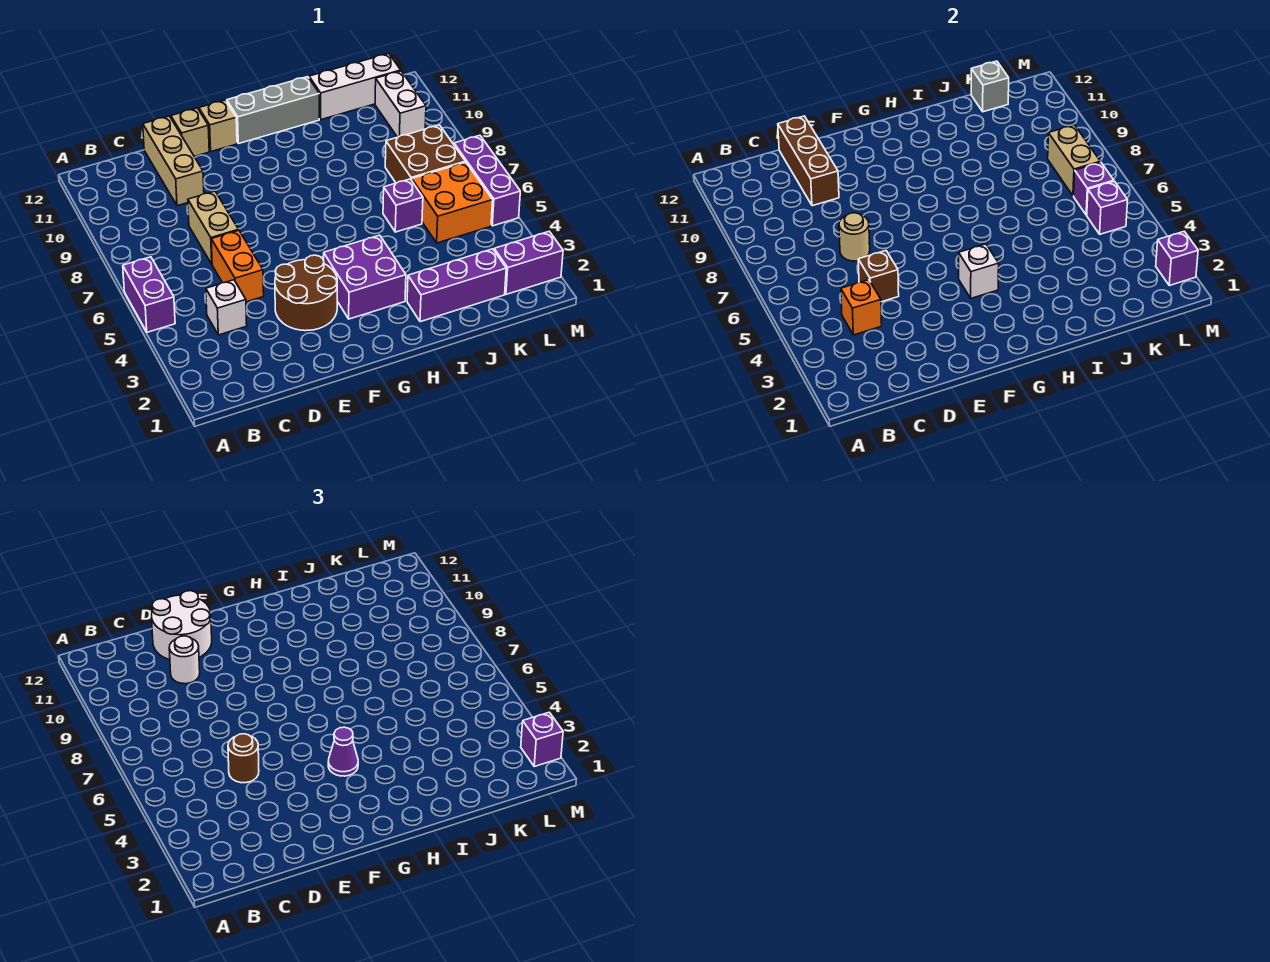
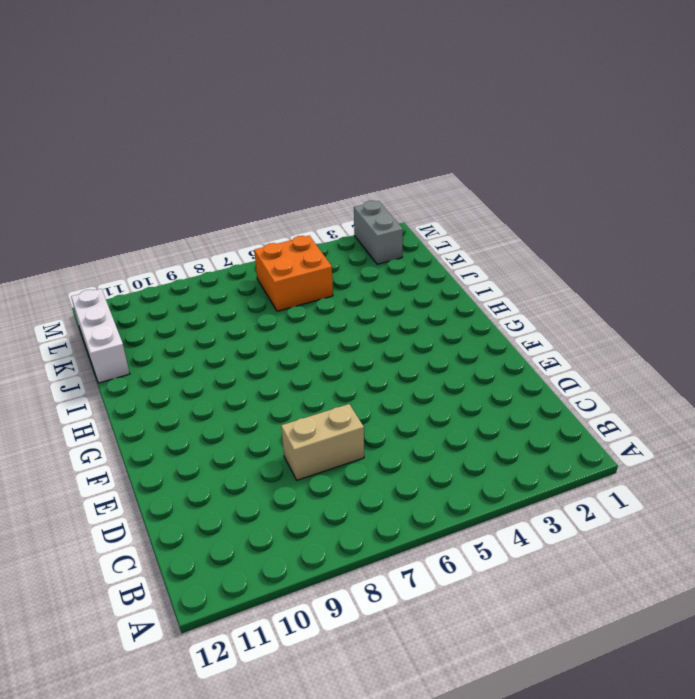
grey 1x2 brick [354,201,403,264] -> purple 1x2 brick [494,231,563,294]
none -> purple 1x2 brick [123,257,175,332]
none -> white 1x1 brick [206,280,247,335]
none -> orange 1x2 brick [211,230,264,302]
none -> tan 1x3 brick [143,116,204,206]

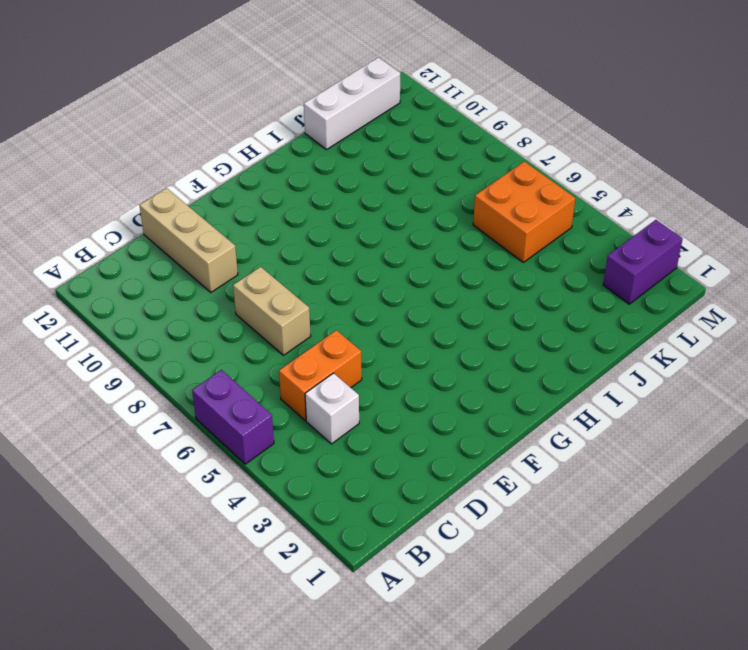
orange 1x2 brick [279,330,362,420] -> orange 1x2 brick turned to [211,230,264,302]
none -> brown 2x2 round brick [275,255,337,331]
none -> tan 1x1 brick [171,108,209,156]
none -> tan 1x1 brick [199,100,237,152]
none -> purple 2x2 brick [324,235,406,319]

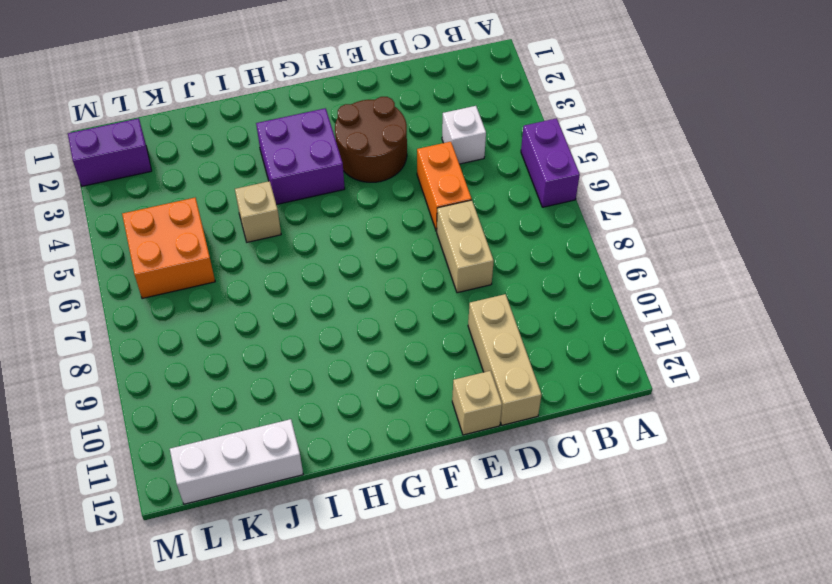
tan 1x1 brick [235,181,281,242] -> tan 1x1 brick moved to [199,100,237,152]
none -> grey 1x3 brick [227,77,319,144]
none -> purple 1x3 brick [407,249,506,322]
none -> purple 1x1 brick [383,179,423,232]
none -> brown 2x2 brick [385,125,465,183]

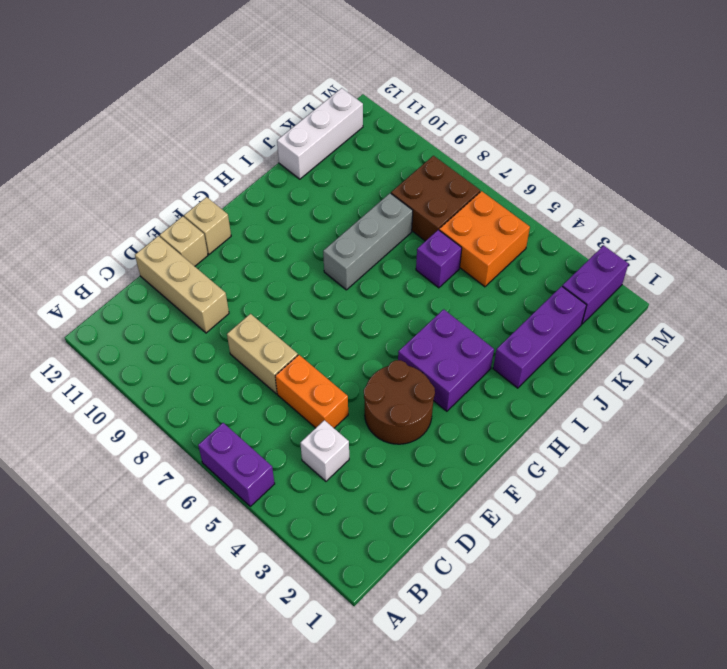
grey 1x3 brick [323,193,413,290] -> grey 1x3 brick moved to [227,77,319,144]
none -> white 1x2 brick [375,71,426,137]
none -> purple 1x3 brick [454,135,520,226]
none -> orange 1x1 brick [841,280,882,335]
none -> brown 1x1 brick [858,251,899,302]

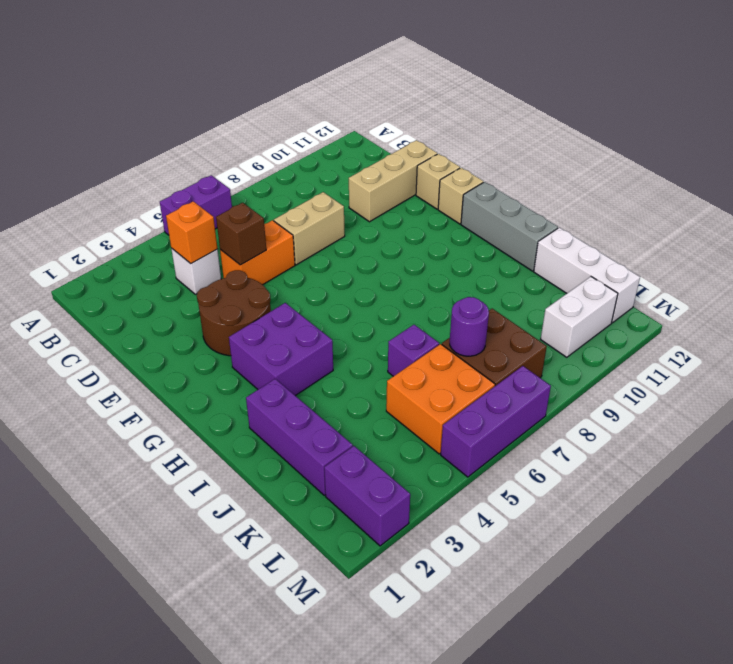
purple 1x1 round brick [450,297,489,356] -> none
none -> tan 1x1 round brick [839,213,870,261]
none -> brown 1x3 brick [778,116,839,206]
none -> white 1x1 brick [959,244,999,298]
none -> grey 1x1 brick [971,61,1009,112]

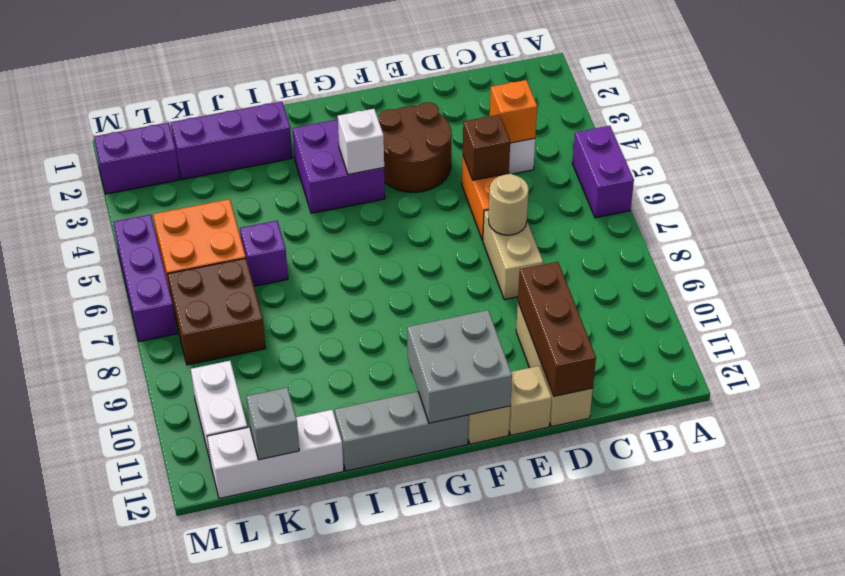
grey 2x2 brick [407,310,512,423] -> none
none -> purple 1x1 brick [1087,181,1128,234]
none -> purple 1x1 brick [1074,162,1114,215]
none -> tan 1x2 brick [1048,125,1100,196]
none -> purple 1x1 brick [1156,231,1198,285]

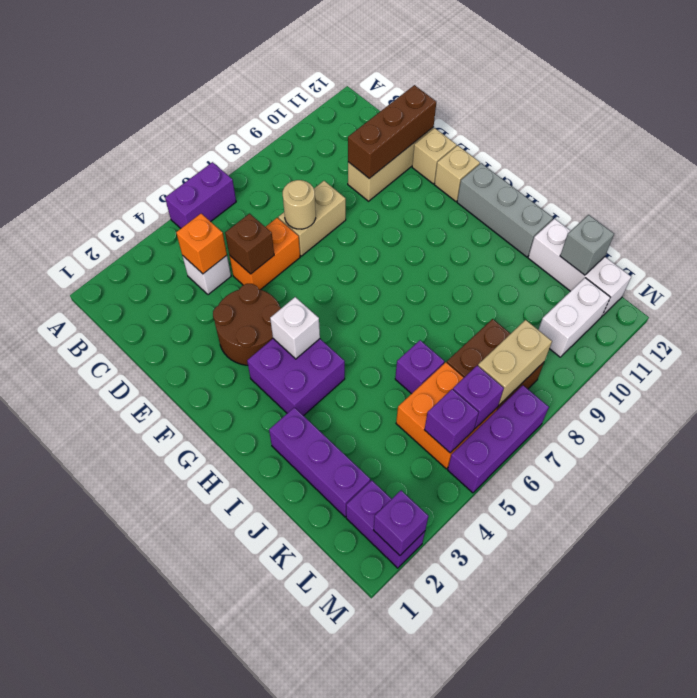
none -> brown 1x1 round brick [228,734,259,783]
none -> white 1x1 round brick [169,636,200,684]
none -> white 2x2 round brick [152,591,212,660]
none -> purple 1x1 cone [328,727,358,776]

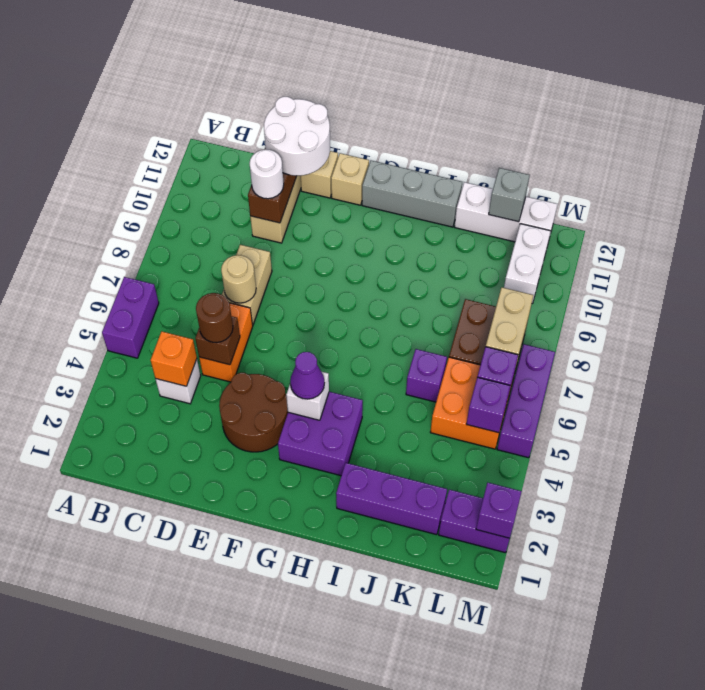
none -> purple 1x1 brick [521,712,563,766]

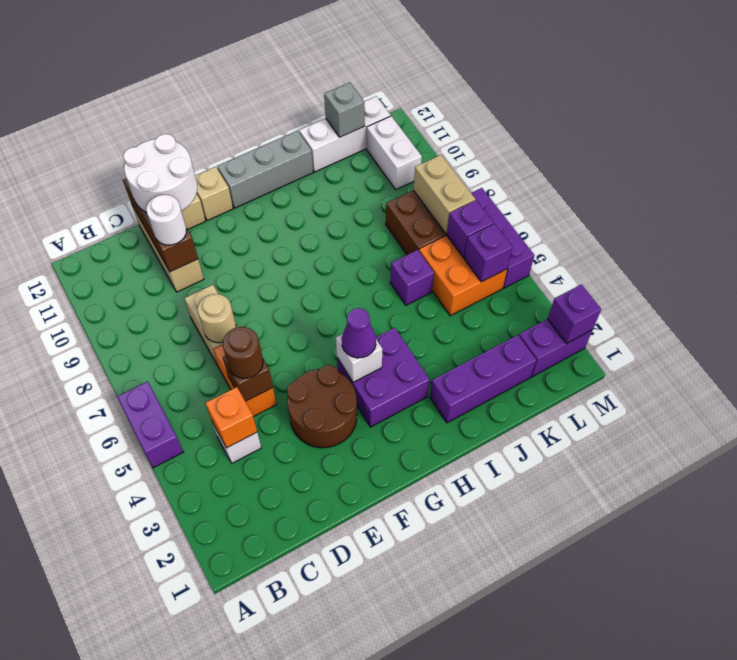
none -> purple 1x1 brick [521,712,563,766]

